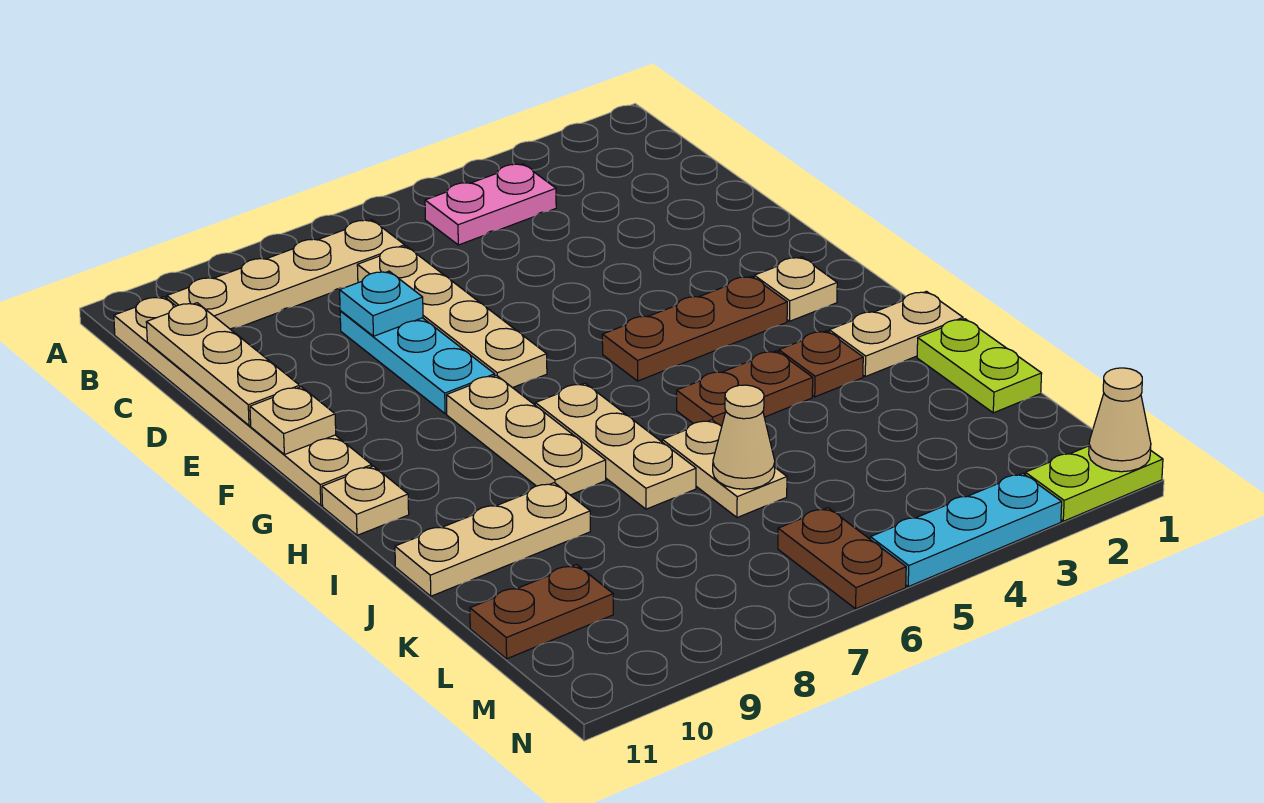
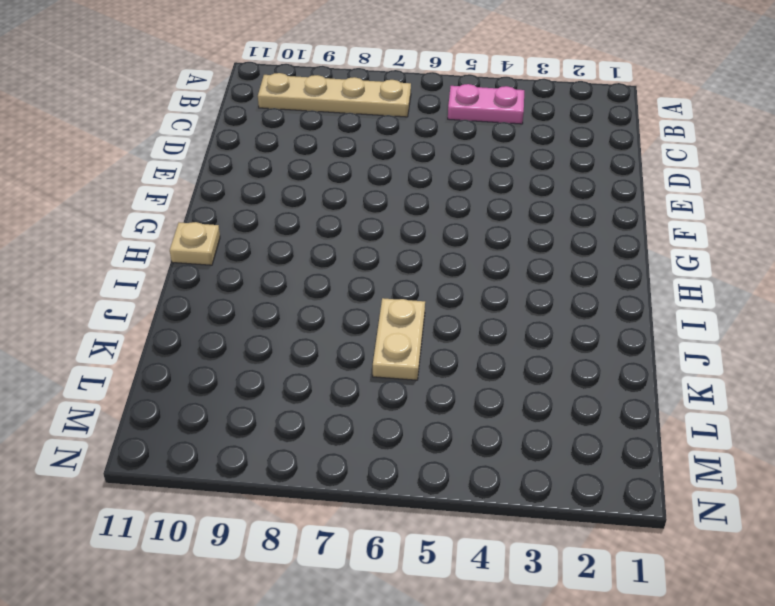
none -> tan 1x6 plate [114,297,372,505]
none -> tan 1x4 plate [357,246,547,388]
none -> cyan 1x3 plate [340,311,495,414]

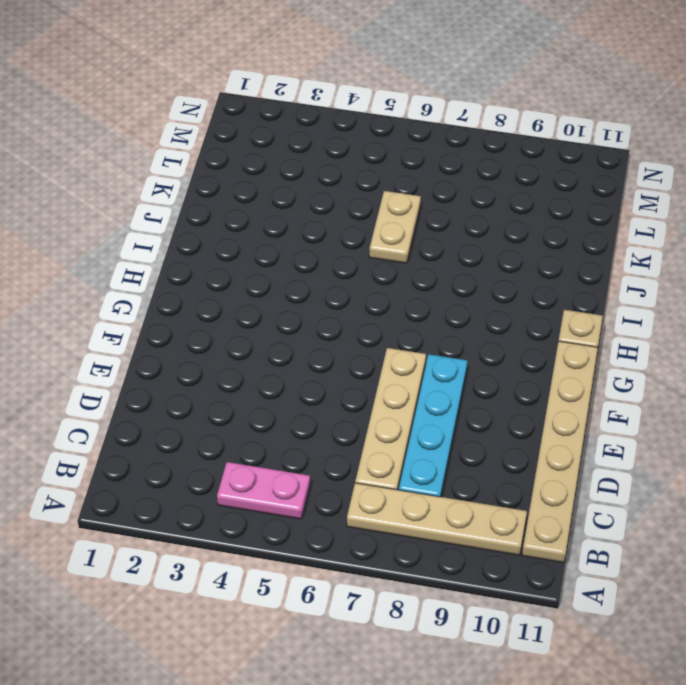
cyan 1x4 plate [399,354,467,497] -> cyan 1x3 plate [340,311,495,414]
none -> tan 1x1 plate [754,257,837,321]
none -> brown 1x3 plate [602,276,787,381]
none -> tan 1x3 plate [446,375,606,495]

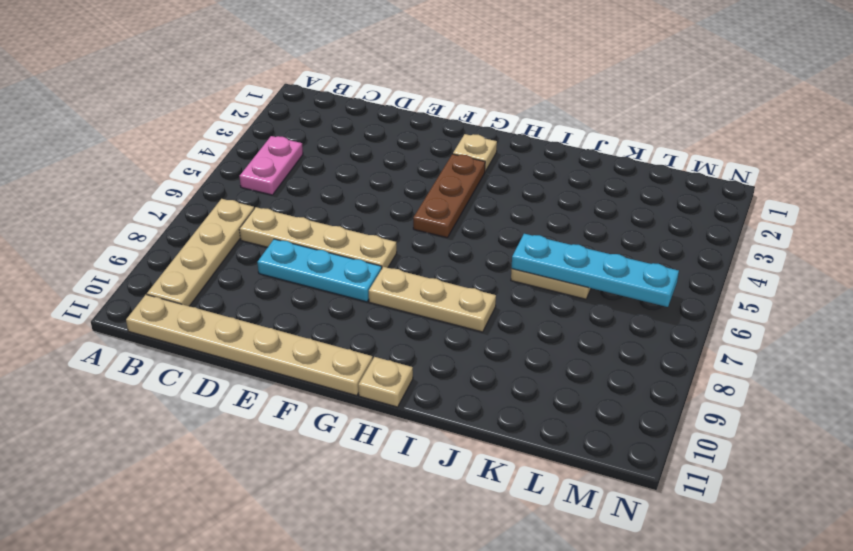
cyan 1x4 plate [511,234,679,307] -> tan 1x1 cone [713,385,775,489]
none -> tan 1x3 plate [535,383,696,509]
none -> tan 1x2 plate [829,291,963,377]
none -> brown 1x1 plate [779,331,863,397]

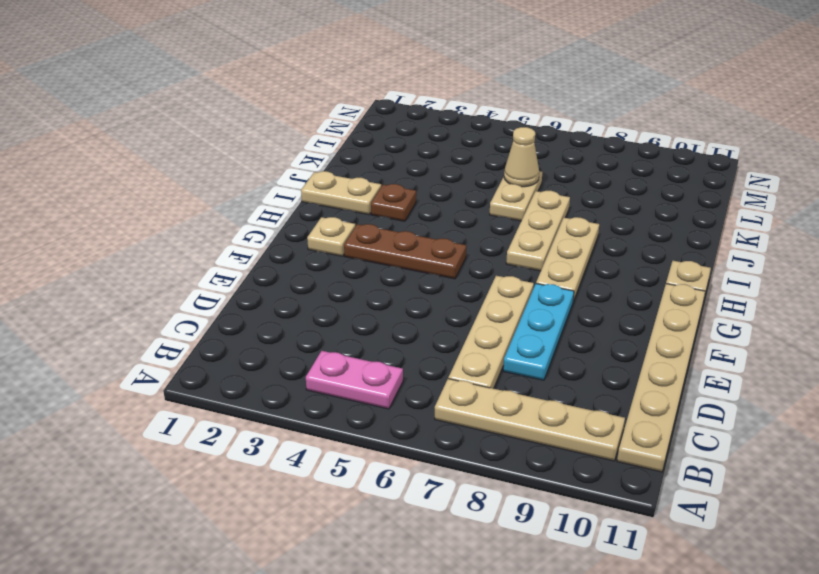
none -> brown 1x2 plate [677,351,813,426]
none -> lime 1x2 plate [917,319,1042,413]
none -> tan 1x3 plate [395,483,590,596]

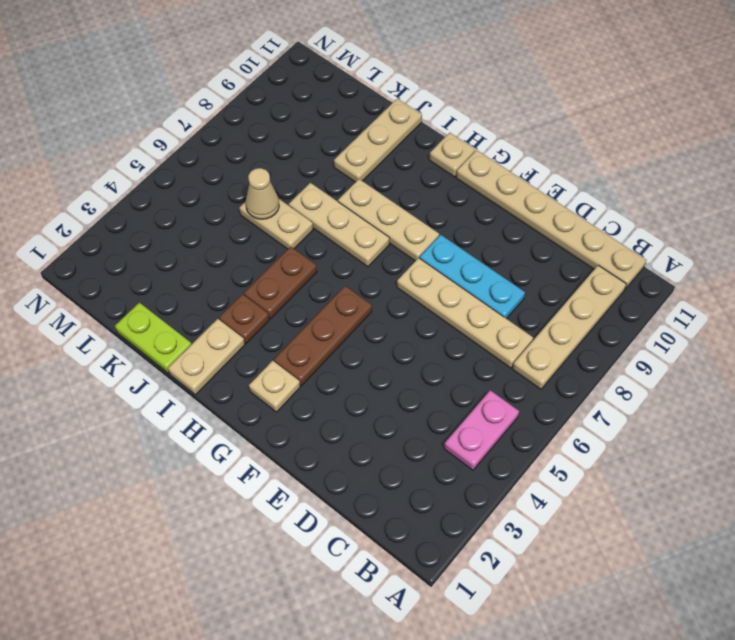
none -> brown 1x2 plate [470,565,613,659]
none -> brown 1x2 plate [778,508,906,609]
none -> lime 1x2 plate [1025,446,1163,521]

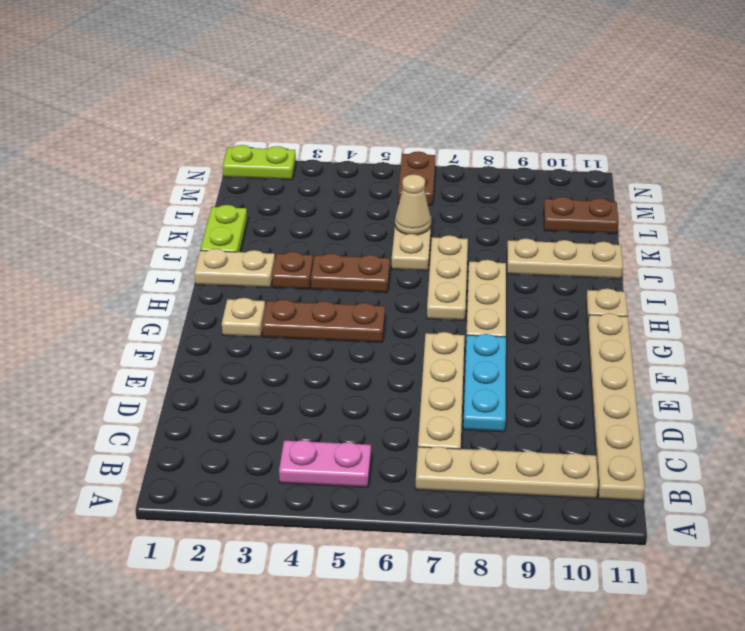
none -> cyan 1x3 plate [870,473,1062,587]
none -> tan 1x3 plate [146,303,300,426]
none -> cyan 1x1 plate [340,271,423,336]

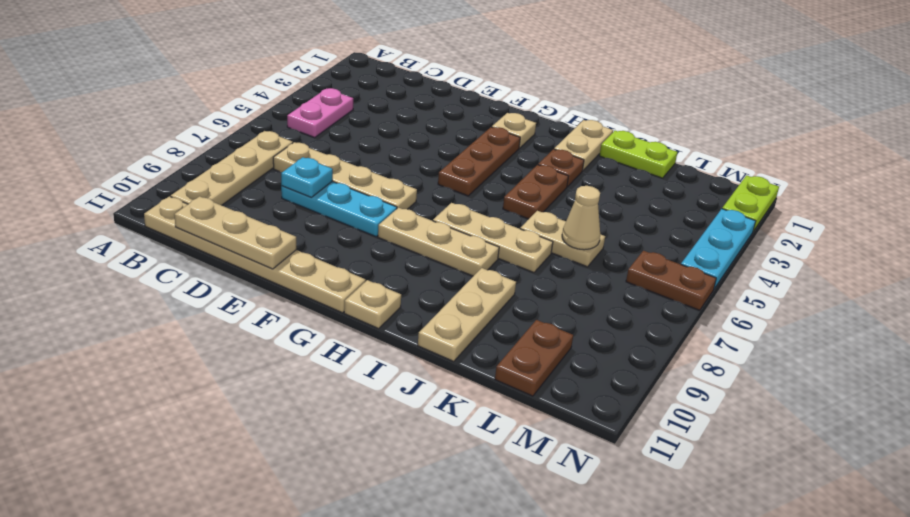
none -> tan 1x1 plate [250,387,336,455]
none -> tan 1x1 cone [1089,368,1151,472]

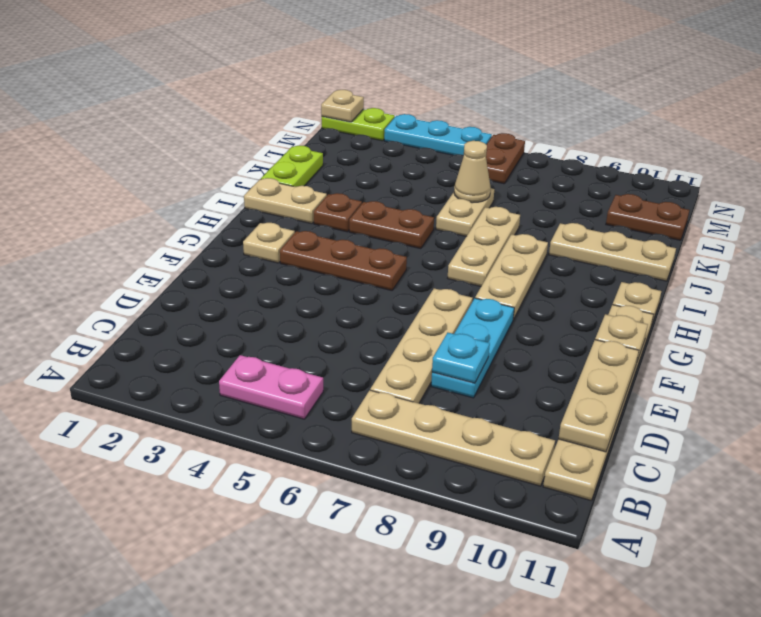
tan 1x1 plate [321,90,364,122] -> tan 1x1 cone [1089,368,1151,472]

